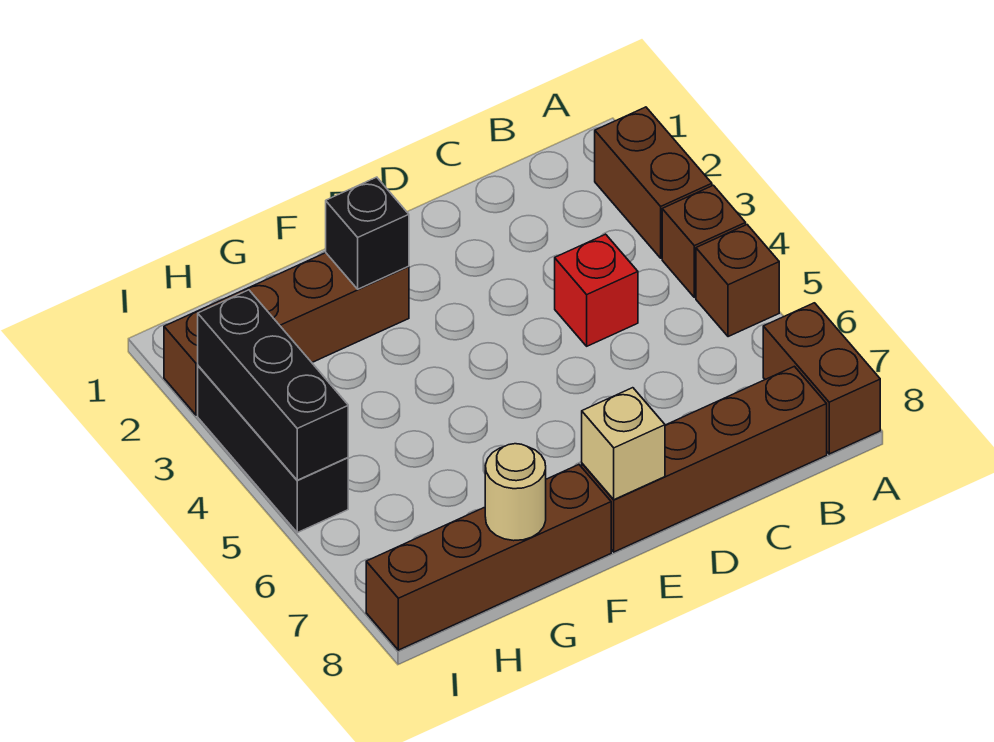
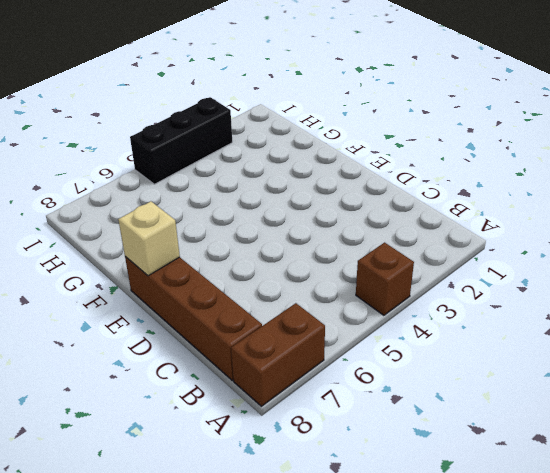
none -> brown 1x2 brick [595,107,712,258]
none -> brown 1x1 brick [696,225,779,337]
none -> red 1x1 brick [555,234,638,346]

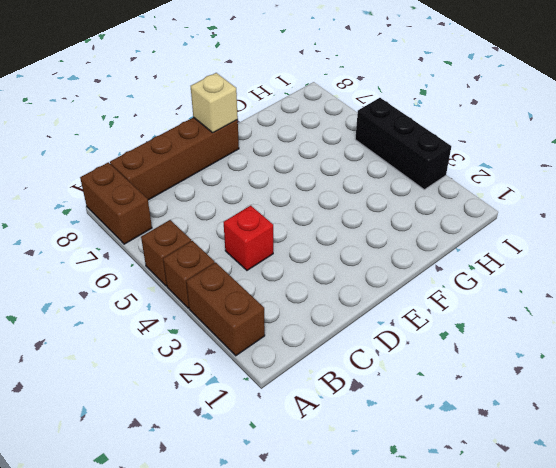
none -> brown 1x4 brick [164,253,409,415]
none -> brown 1x4 brick [366,465,611,650]
none -> black 1x1 brick [326,177,409,289]

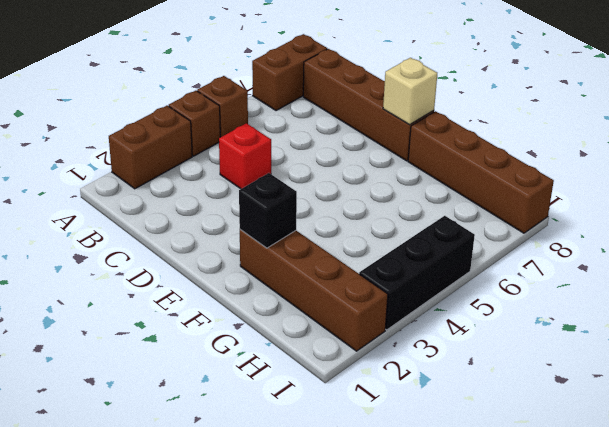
none -> tan 1x1 round brick [485,444,546,541]
none -> black 1x3 brick [198,290,348,480]

